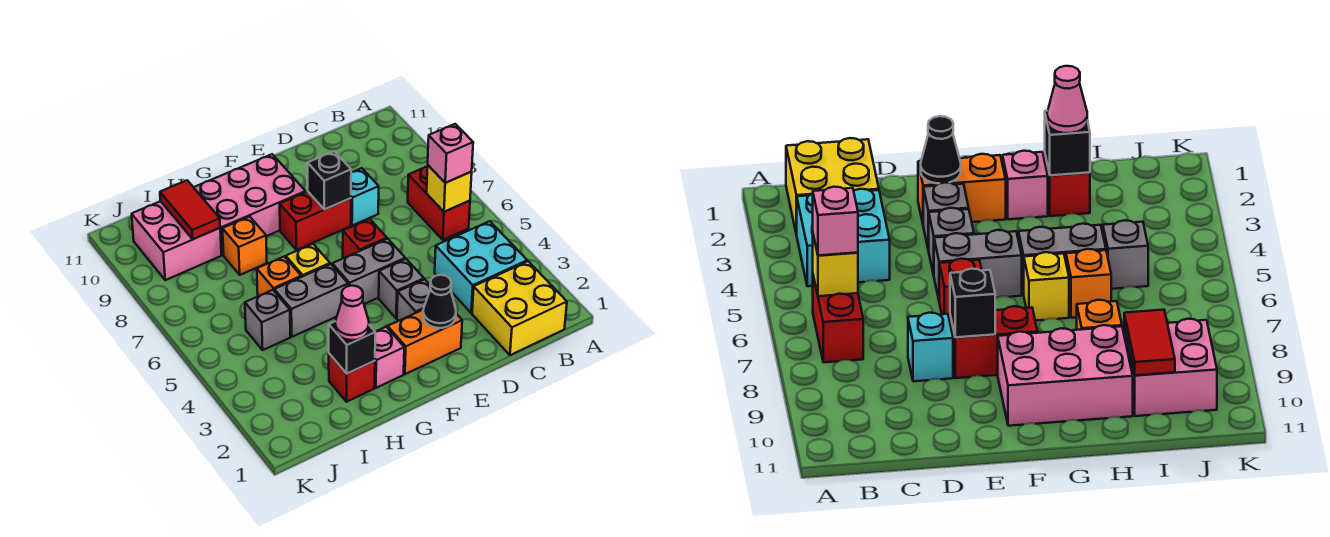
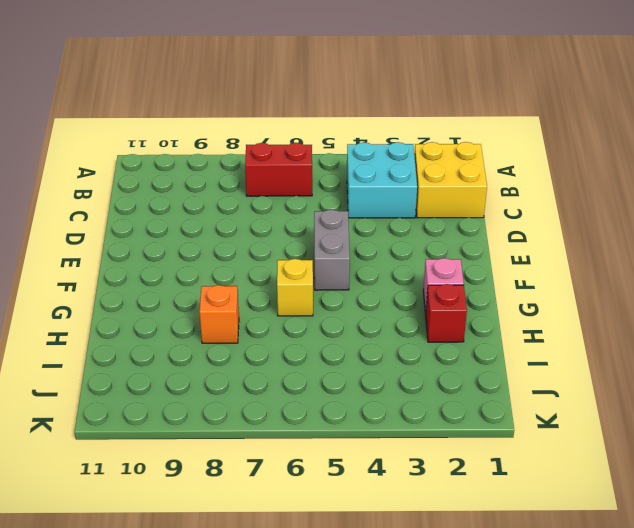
none -> cyan 1x1 brick [351,168,379,226]
none -> orange 1x2 brick [388,310,462,374]
none -> grey 1x1 brick [397,279,430,321]

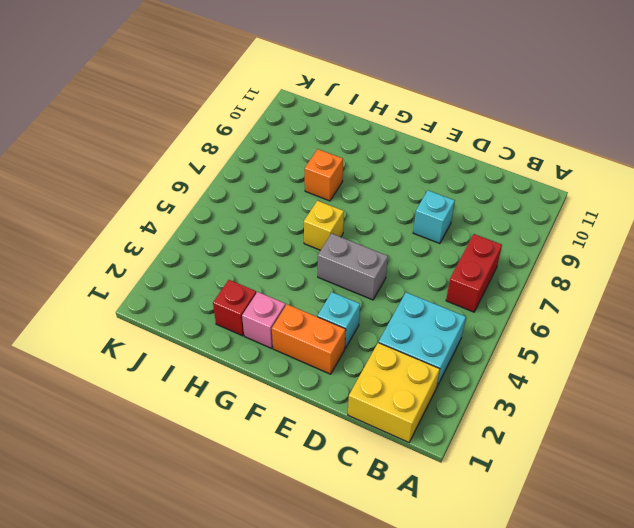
cyan 1x1 brick [317,292,360,348] -> grey 1x1 brick [397,279,430,321]
none -> grey 1x1 brick [379,259,424,318]
none -> red 1x1 brick [343,219,387,258]
none -> red 1x2 brick [280,191,351,250]

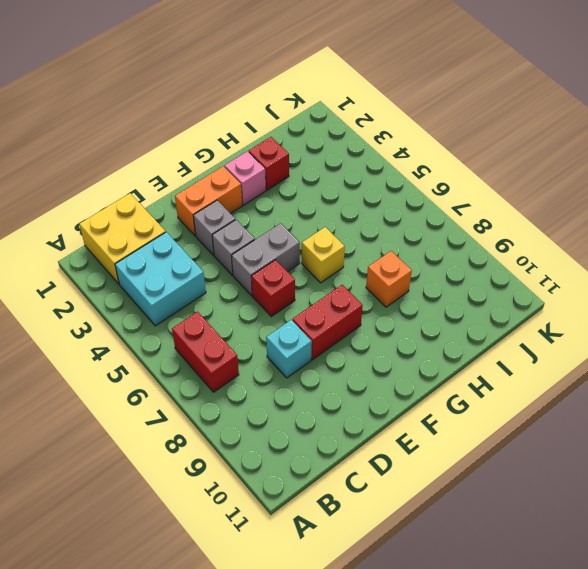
none -> pink 2x3 brick [194,154,306,255]
none -> grey 1x2 brick [274,264,348,337]
none -> orange 1x1 brick [257,257,301,296]

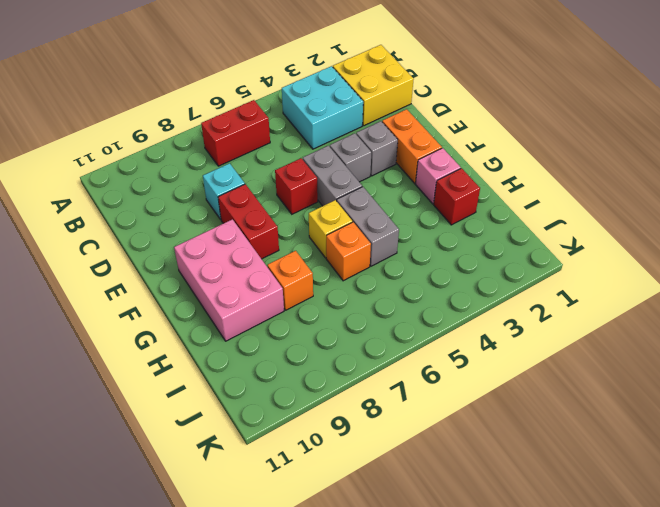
none -> grey 1x1 brick [245,290,290,350]
none -> pink 2x2 brick [132,201,221,280]
none -> yellow 1x1 brick [427,165,472,212]

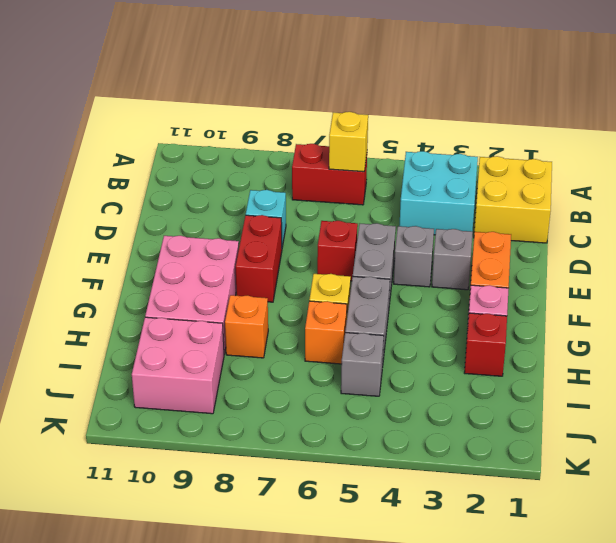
none -> black 1x1 cone [423,275,456,328]
none -> black 1x1 brick [307,151,351,210]
none -> black 1x1 brick [329,322,375,374]

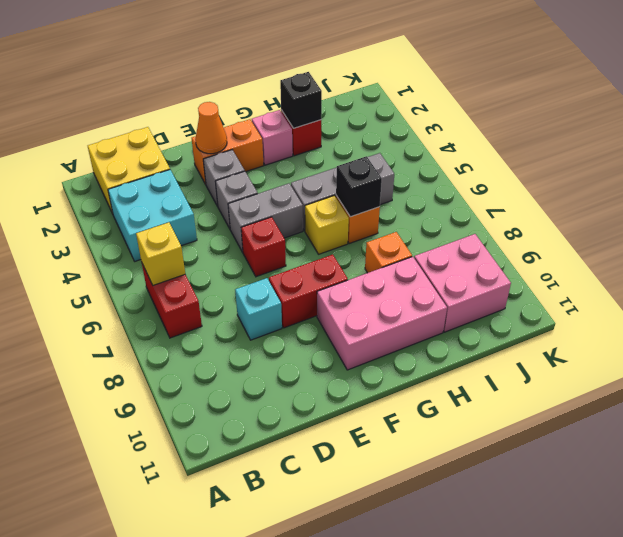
orange 1x1 cone [195,102,227,154] -> black 1x1 cone [423,275,456,328]
black 1x1 brick [336,156,382,217] -> black 1x1 brick moved to [307,151,351,210]
none -> red 1x2 tile [160,180,220,239]
none -> pink 1x1 brick [428,124,473,183]
none -> pink 1x1 cone [335,286,369,340]

